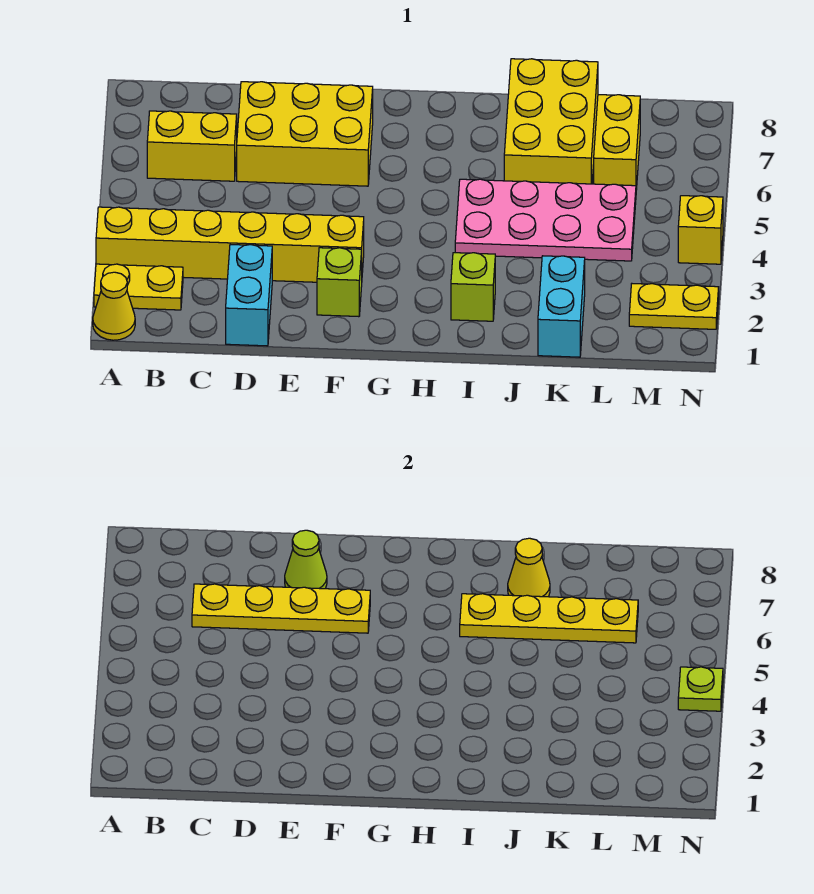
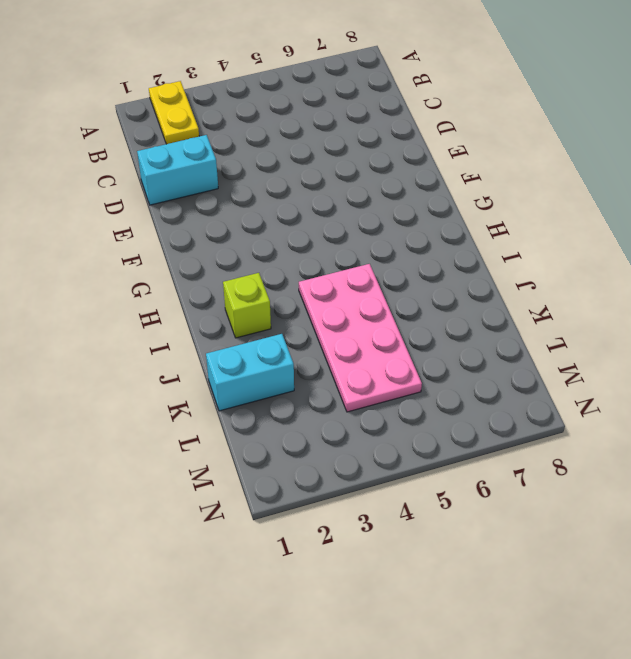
none -> yellow 1x1 cone [93,272,135,340]
none -> yellow 1x6 brick [96,207,364,282]
none -> yellow 1x2 brick [147,111,237,181]

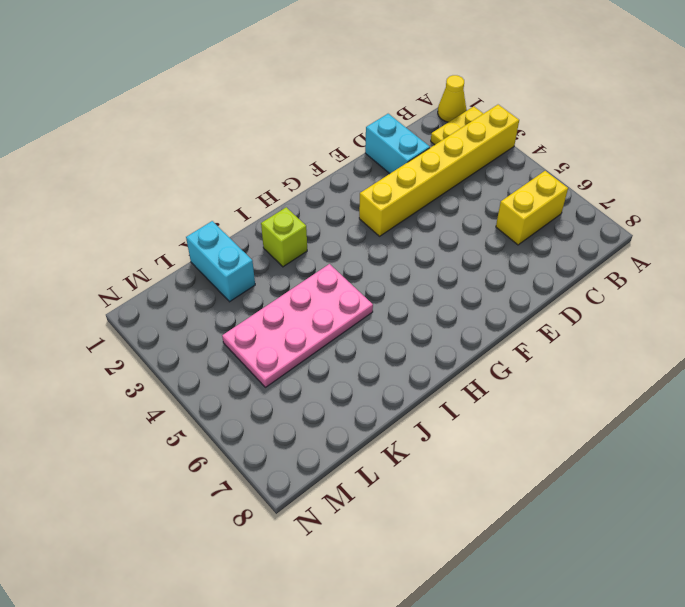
none -> yellow 2x3 brick [237,82,373,186]
none -> lime 1x1 brick [317,248,362,317]
none -> yellow 2x3 brick [504,59,598,184]

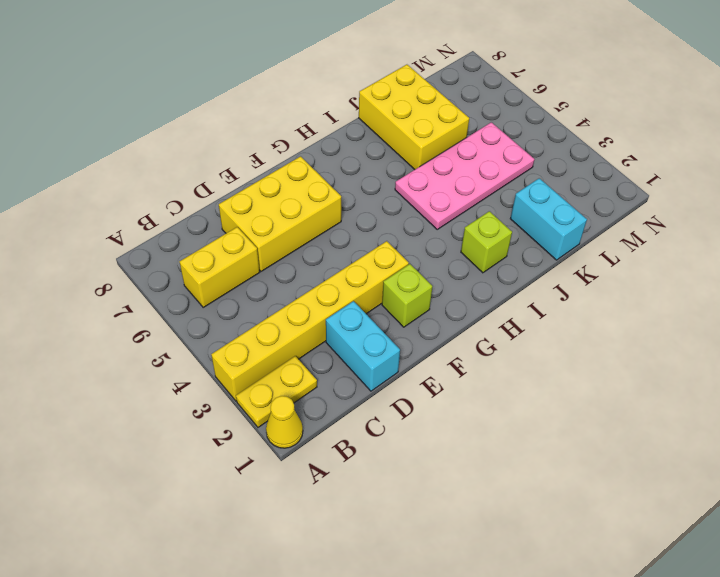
none -> yellow 1x2 brick [594,95,640,190]
none -> yellow 1x2 plate [629,284,719,329]
none -> yellow 1x1 brick [678,196,723,264]

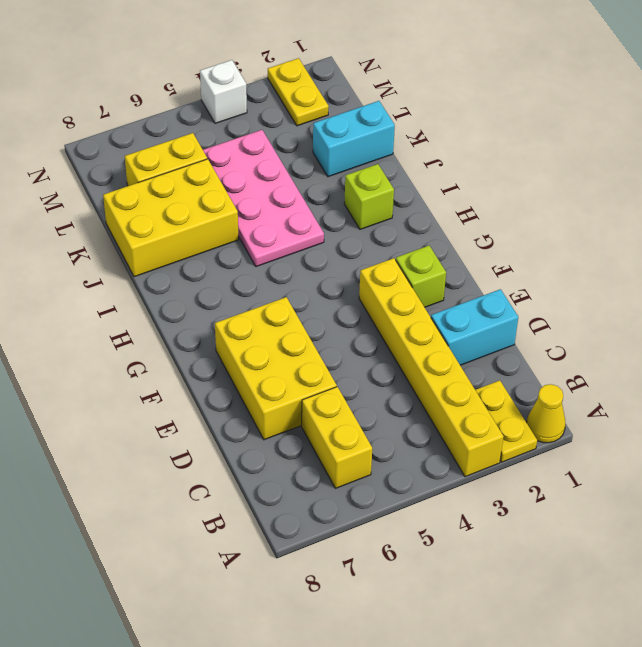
white 1x1 brick [200,60,247,123] -> yellow 1x1 brick [678,196,723,264]
none -> yellow 1x4 plate [192,584,370,633]
none -> lime 1x1 cone [285,530,327,589]
none -> yellow 1x4 plate [460,594,638,643]

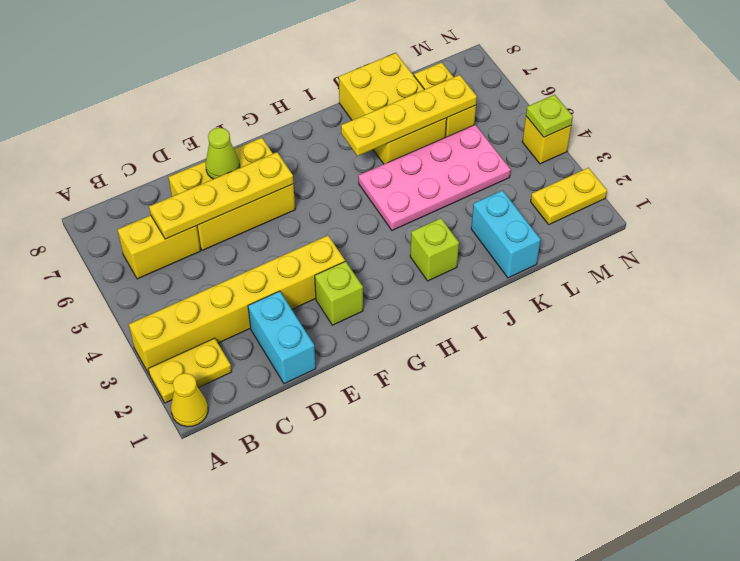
none -> yellow 1x1 cone [508,538,550,597]

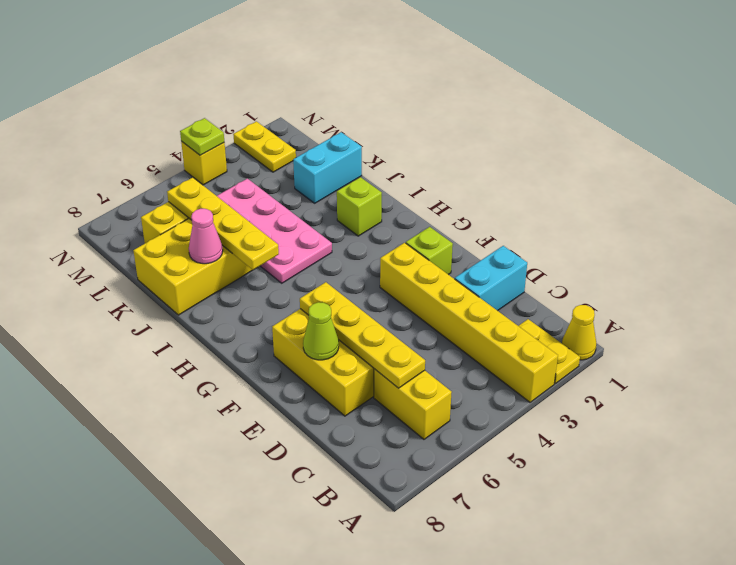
pink 1x1 cone [189,209,223,264] -> yellow 1x1 cone [508,538,550,597]

